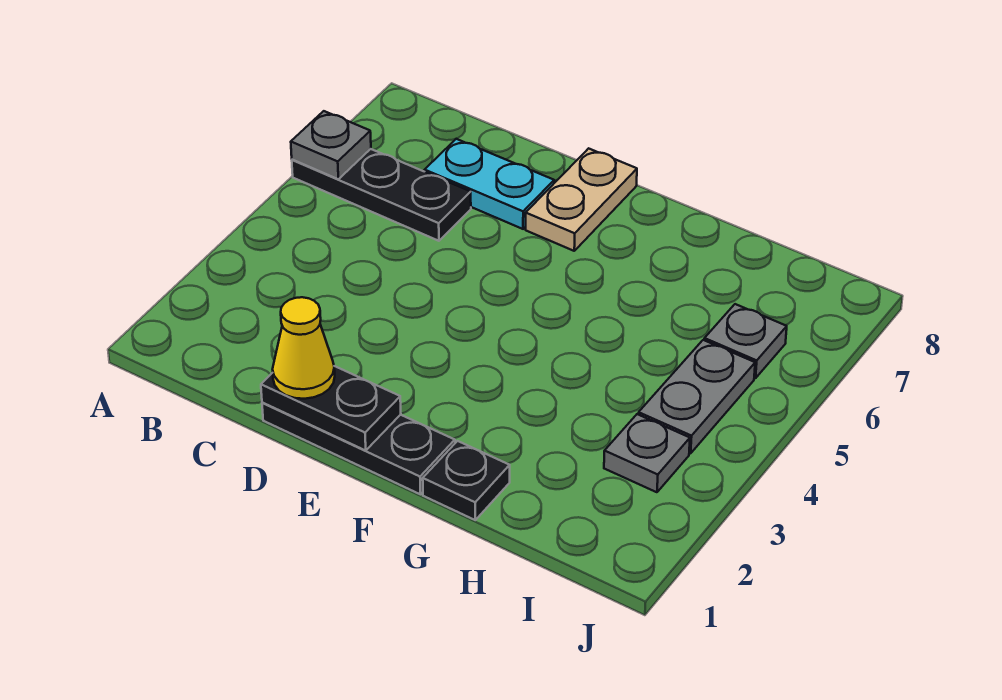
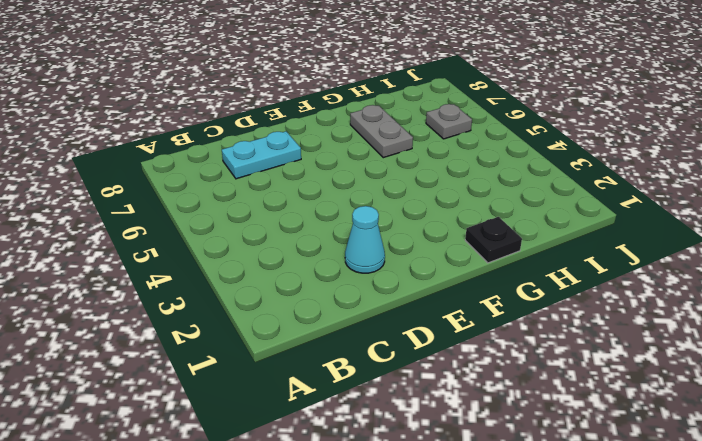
cyan 1x1 cone [345,206,385,273] -> none
grey 1x2 plate [350,105,413,158] -> grey 1x2 plate moved to [639,340,755,453]
none -> black 1x3 plate [292,149,471,241]
none -> black 1x3 plate [262,402,455,494]

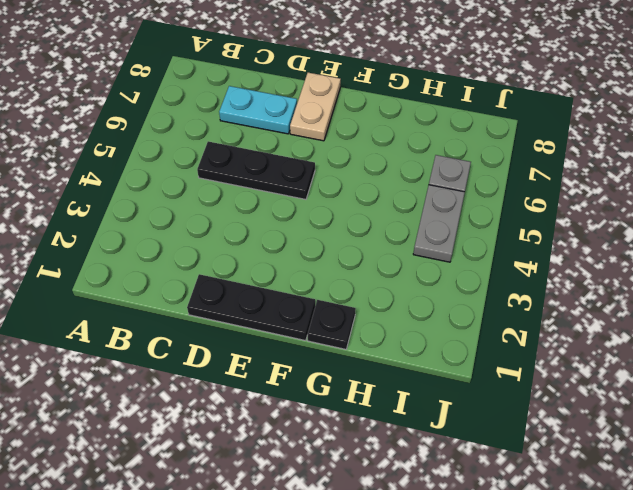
black 1x3 plate [197,141,315,199] -> black 1x3 plate moved to [292,149,471,241]
none -> grey 1x1 plate [604,414,690,492]
none -> grey 1x1 plate [291,111,371,179]

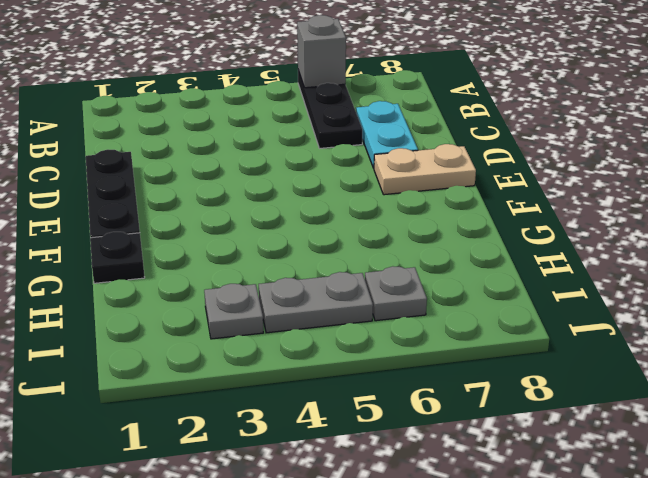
grey 1x1 brick [297,15,346,88] -> grey 1x1 plate [291,111,371,179]
none -> black 1x2 plate [261,366,401,450]
none -> yellow 1x1 cone [273,297,335,399]

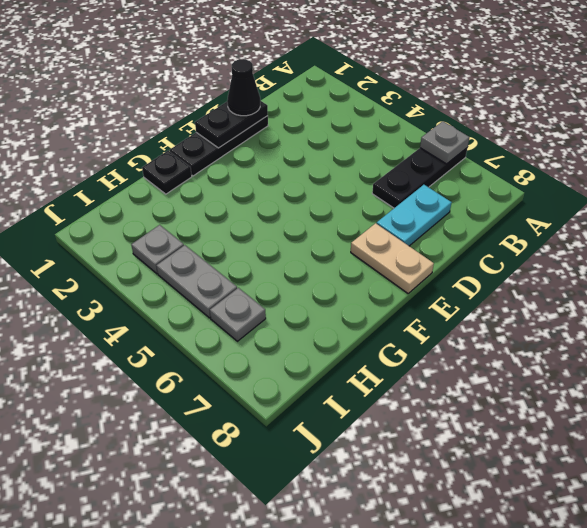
black 1x1 cone [227,59,260,116] -> yellow 1x1 cone [273,297,335,399]

